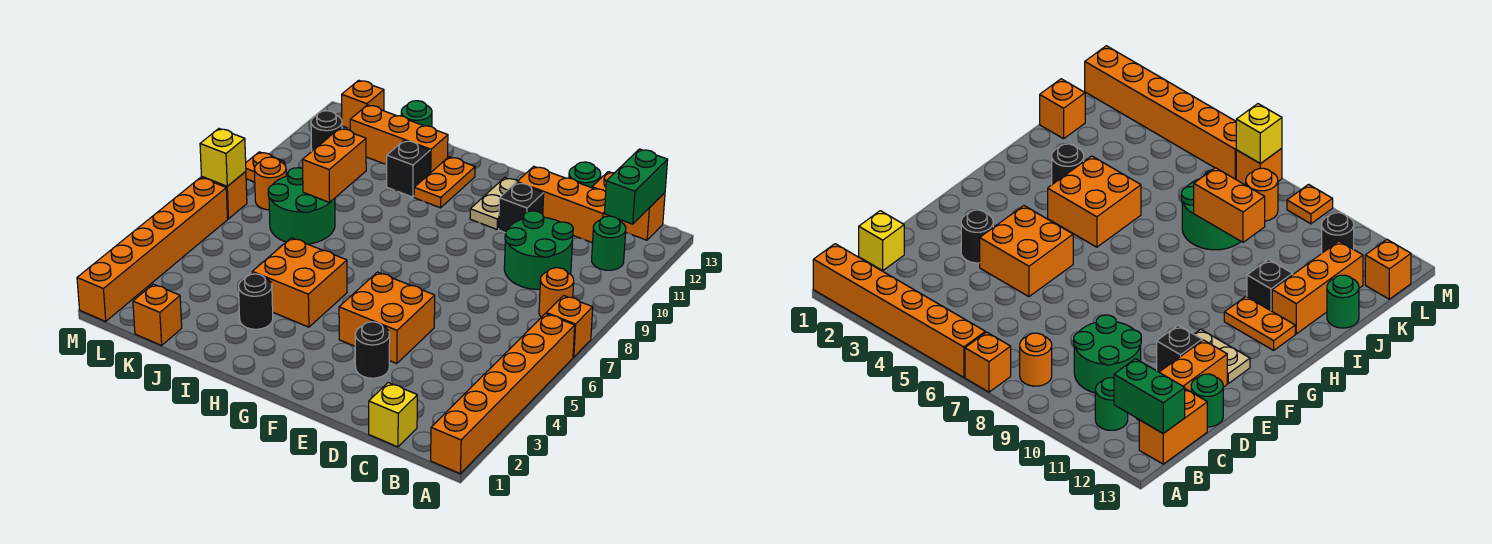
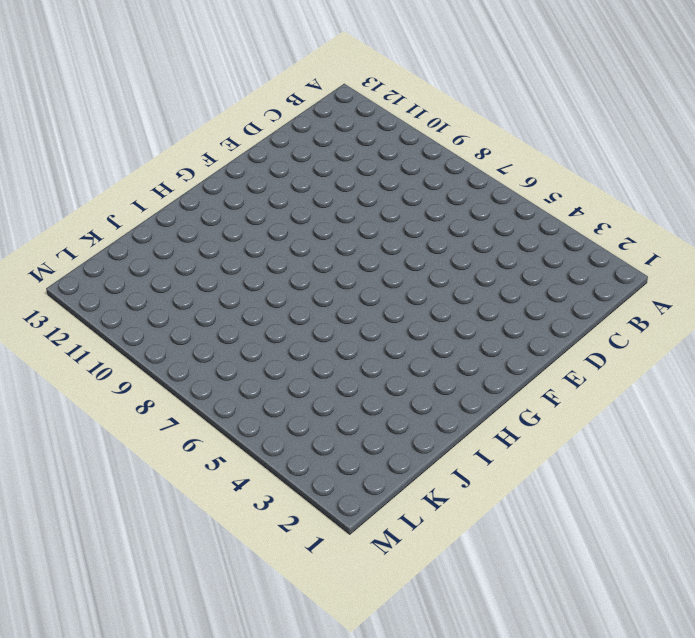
none -> orange 1x6 brick [431,314,575,474]
none -> orange 1x1 brick [546,296,593,357]
none -> orange 1x1 round brick [539,268,574,317]
none -> green 1x1 round brick [592,216,626,270]

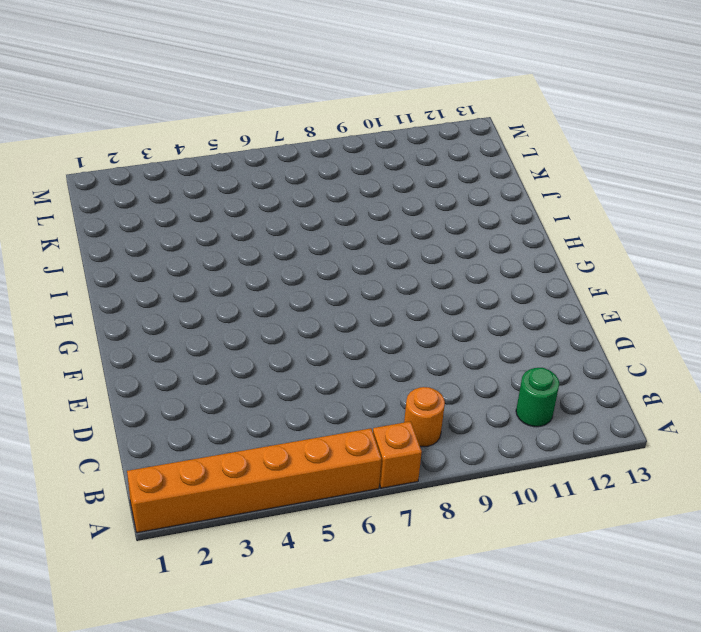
none -> orange 1x2 brick [592,172,665,240]
none -> yellow 1x1 brick [369,383,417,447]
none -> green 2x2 round brick [504,211,573,289]
none -> orange 1x3 brick [517,166,609,243]

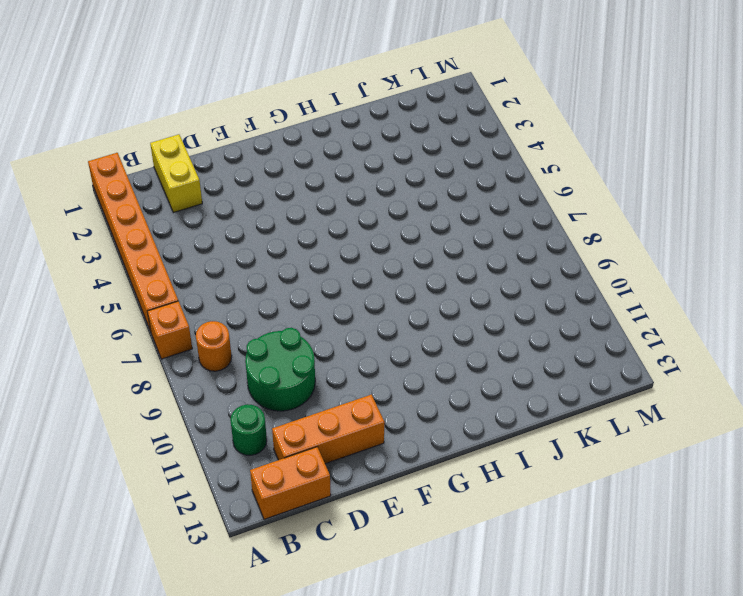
yellow 1x2 brick [150,134,202,213] -> yellow 1x1 brick [369,383,417,447]
none -> green 1x1 round brick [569,162,601,188]
none -> black 1x1 round brick [355,322,390,378]
none -> orange 2x2 brick [339,272,435,364]
none -> black 1x1 brick [499,182,544,233]

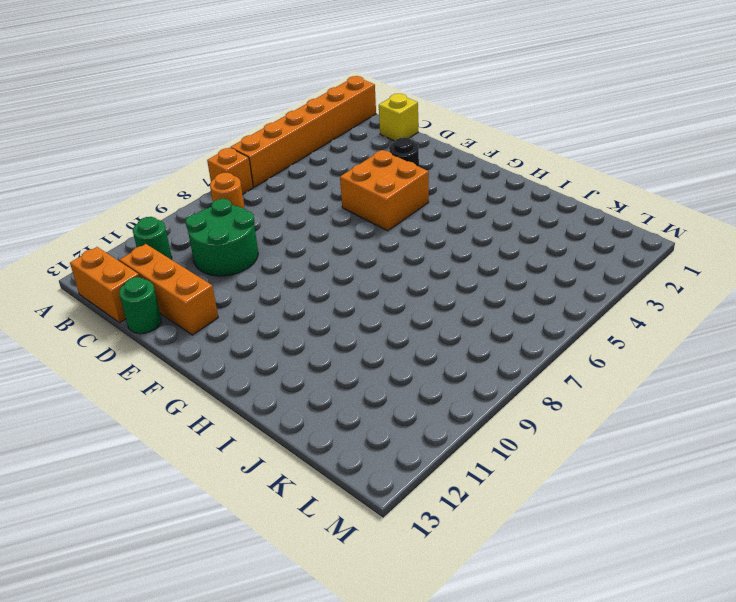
none -> black 1x1 brick [499,182,544,233]
none -> tan 1x2 plate [470,178,517,229]
none -> orange 2x2 brick [252,238,347,327]
none -> orange 1x2 plate [414,157,475,208]

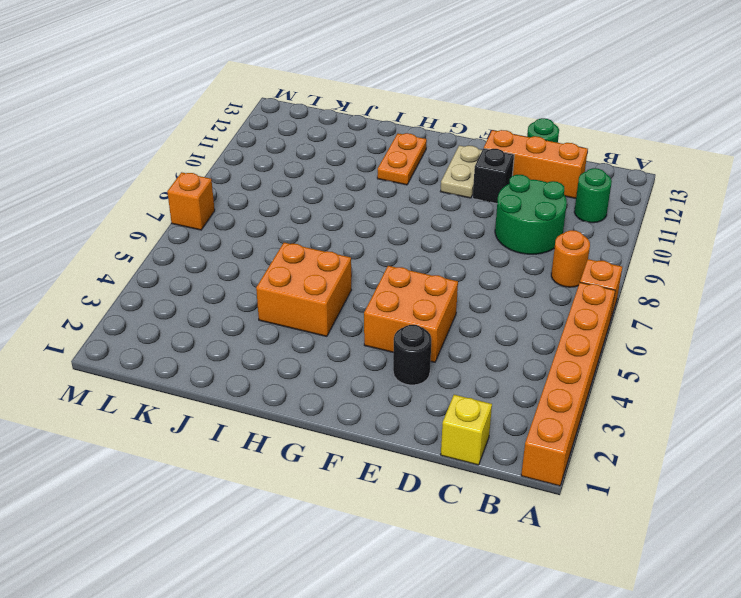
none -> orange 1x2 brick [592,172,665,240]
none -> black 1x1 round brick [238,274,273,329]
none -> black 1x1 brick [387,141,430,197]
none -> orange 1x3 brick [350,105,448,173]

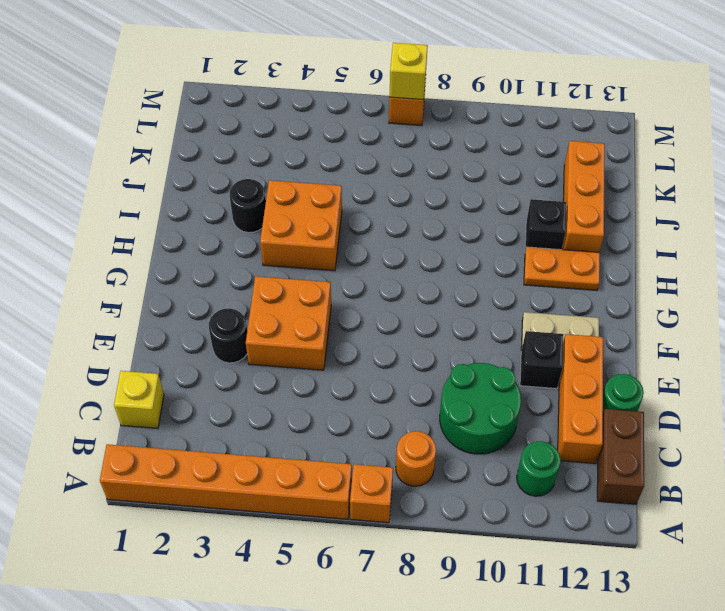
brown 1x2 brick [597,409,644,504] -> orange 1x2 brick [592,172,665,240]
none -> green 2x2 round brick [268,168,335,244]
none -> green 1x1 round brick [401,101,432,127]
none -> orange 1x1 brick [133,284,182,345]
none -> orange 1x1 round brick [254,157,286,210]

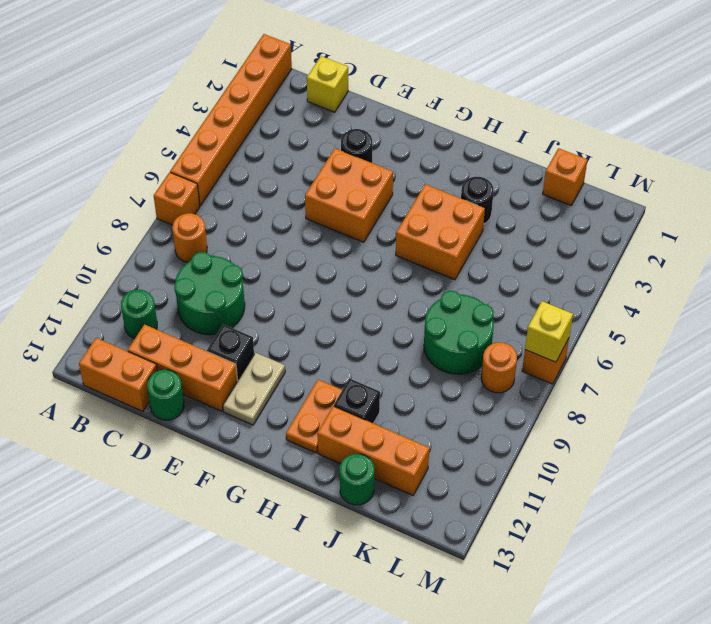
none -> black 1x1 round brick [311,111,342,151]
none -> orange 1x1 brick [342,80,384,129]
none -> orange 1x6 brick [77,177,228,321]
none -> orange 1x1 plate [246,152,285,182]

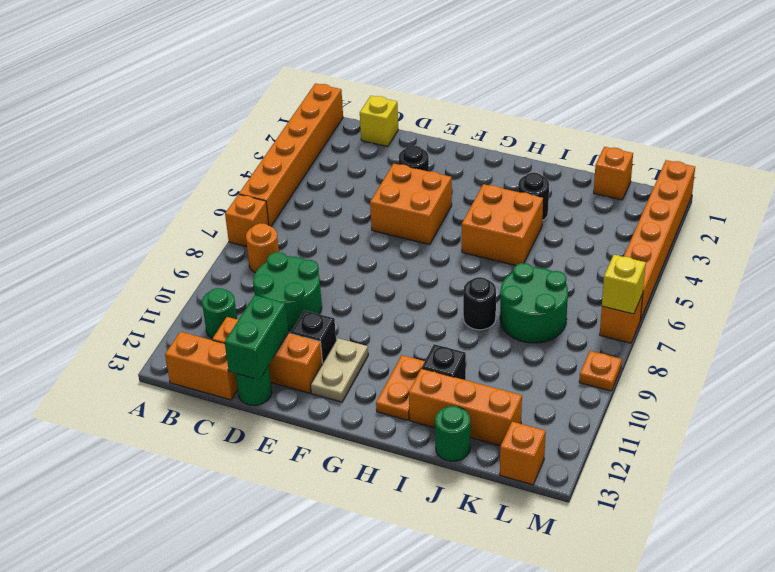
green 1x2 brick [225,295,288,380] -> green 1x2 brick moved to [604,149,668,224]
black 1x1 round brick [463,277,496,330] -> black 1x1 round brick moved to [311,111,342,151]
none -> orange 1x1 round brick [254,157,286,210]
none -> orange 1x2 brick [302,128,366,202]

